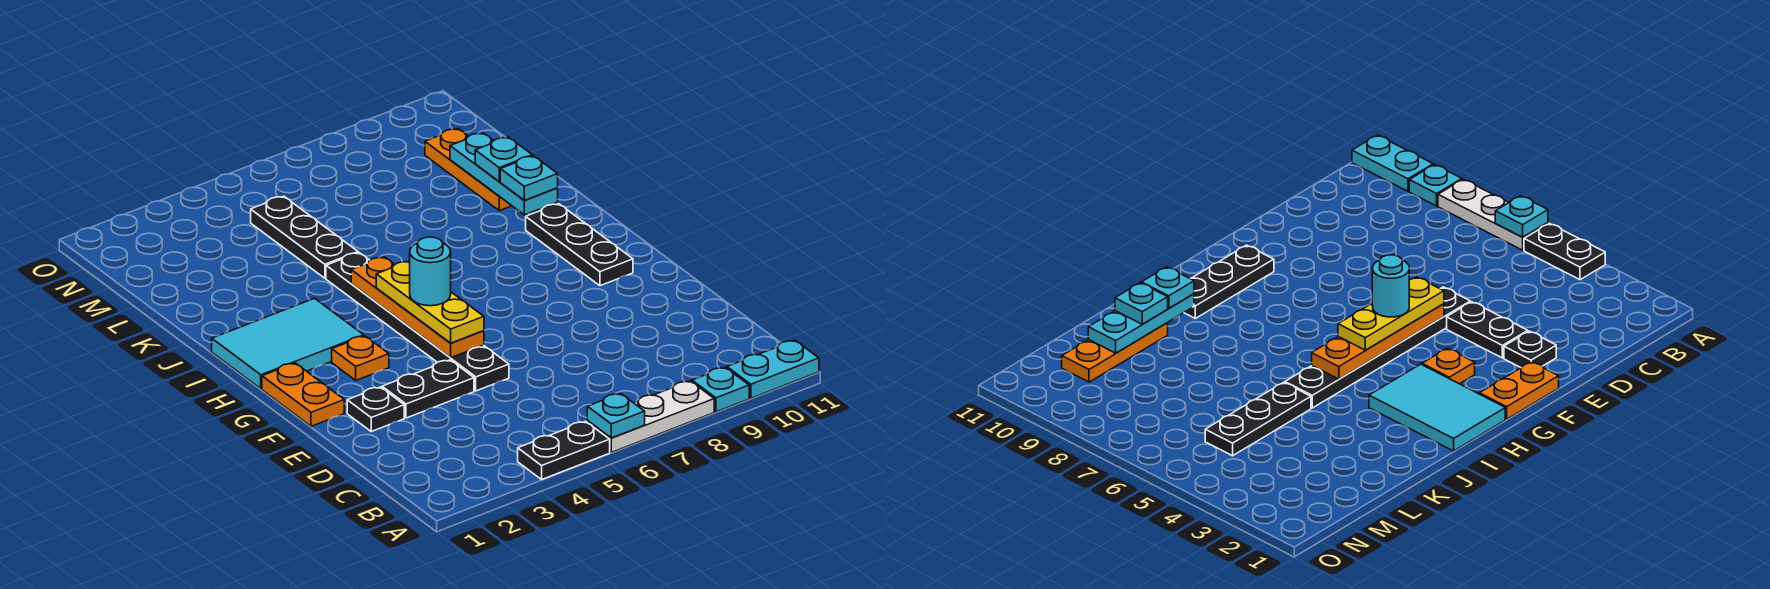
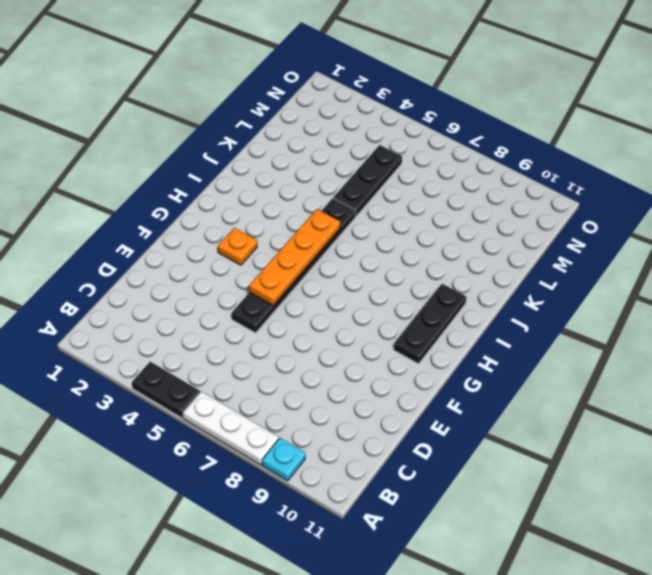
none -> cyan 1x2 plate [727,340,819,398]
none -> black 1x1 plate [347,387,404,431]
none -> black 1x2 plate [382,360,474,418]

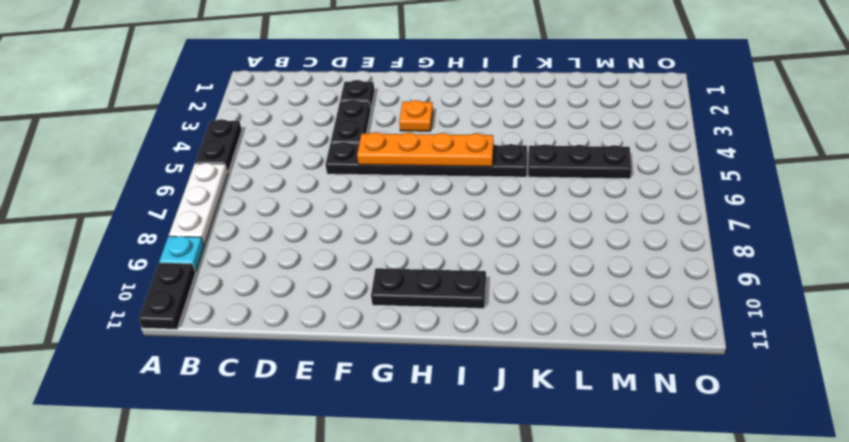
black 1x2 plate [139,263,195,329] -> cyan 1x2 plate [727,340,819,398]
none -> orange 1x2 plate [262,363,344,426]
none -> cyan 2x3 tile [212,298,364,389]
none -> orange 1x3 plate [425,129,512,211]

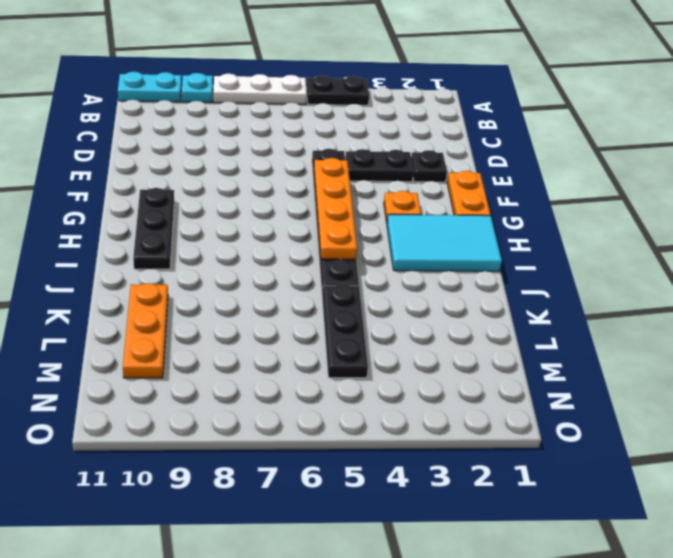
none -> cyan 1x1 plate [587,393,645,438]
none -> cyan 1x3 plate [450,133,558,215]
none -> yellow 1x3 plate [376,261,484,343]

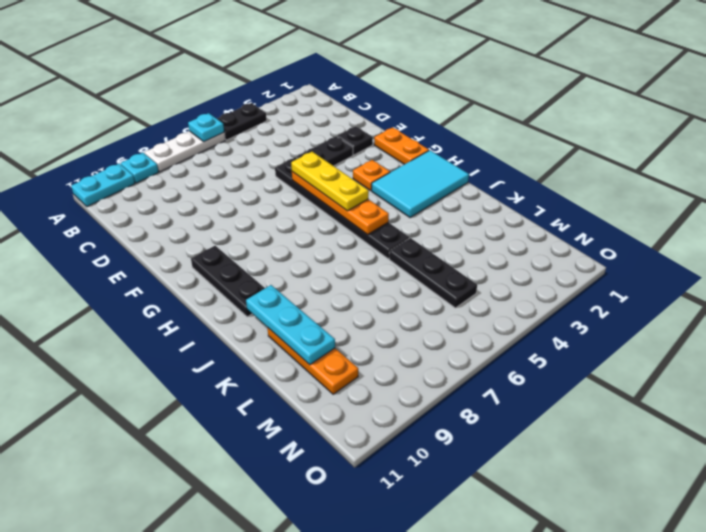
none -> cyan 1x1 plate [500,156,558,201]
none -> cyan 1x1 plate [475,137,532,182]
none -> cyan 1x1 round brick [410,237,451,306]

